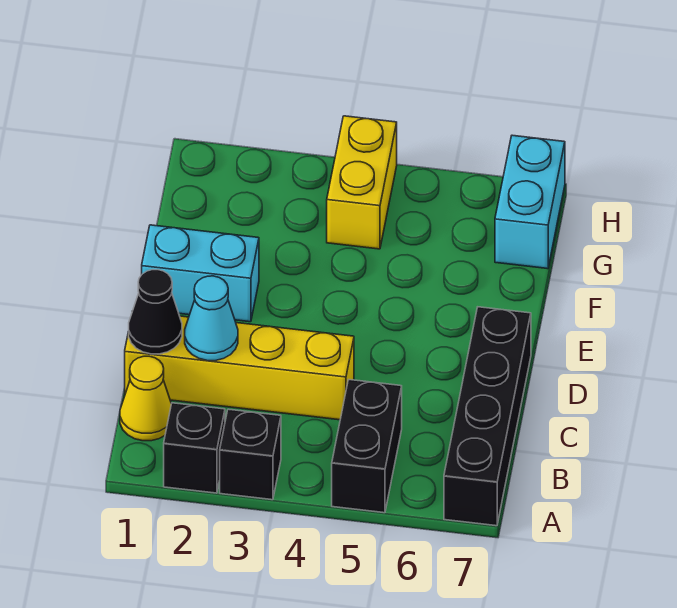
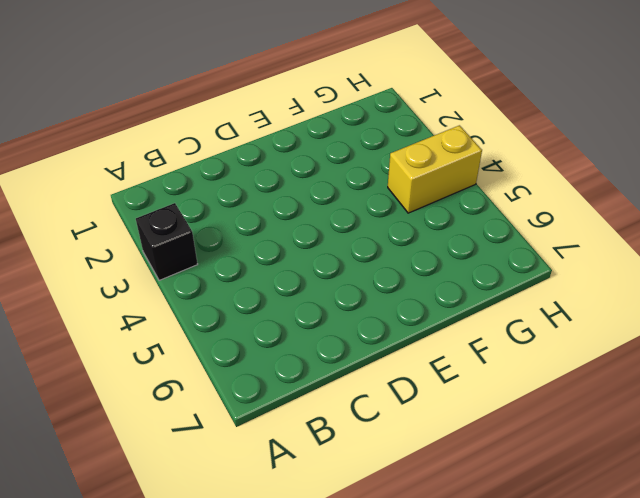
none -> black 1x1 brick [164,403,225,493]
none -> black 1x2 brick [332,380,402,513]

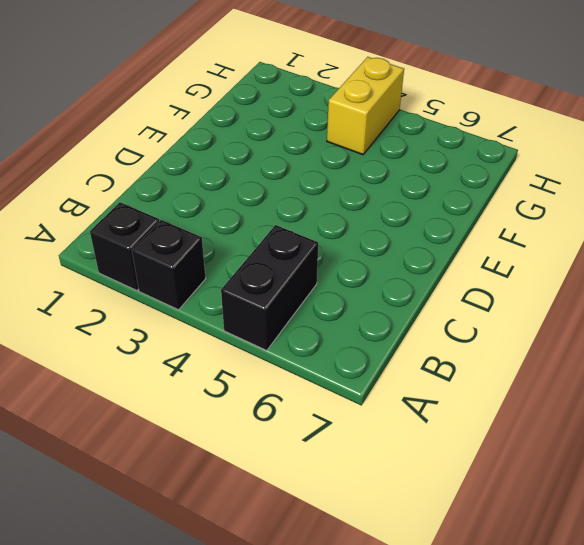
none -> black 1x4 brick [444,307,531,526]
none -> yellow 1x1 cone [120,356,171,441]

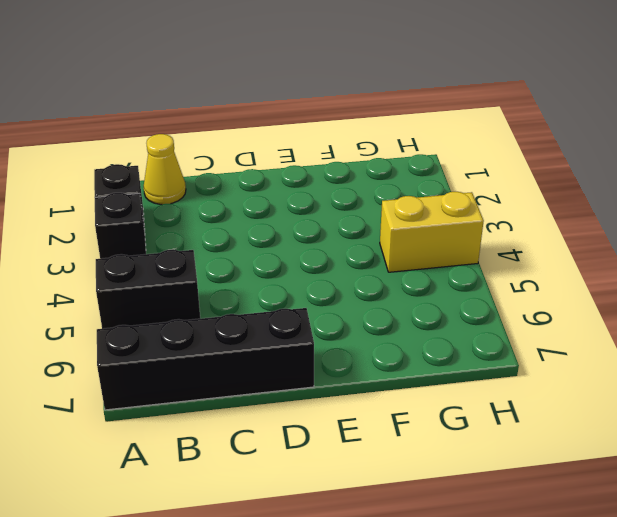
none -> yellow 1x4 brick [125,316,354,420]
none -> cyan 1x2 brick [142,225,259,322]

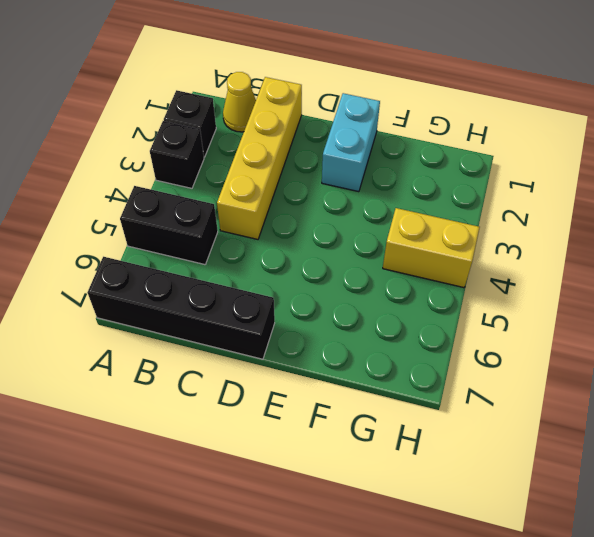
none -> cyan 1x2 brick [495,135,565,269]
none -> black 1x1 cone [129,270,182,354]

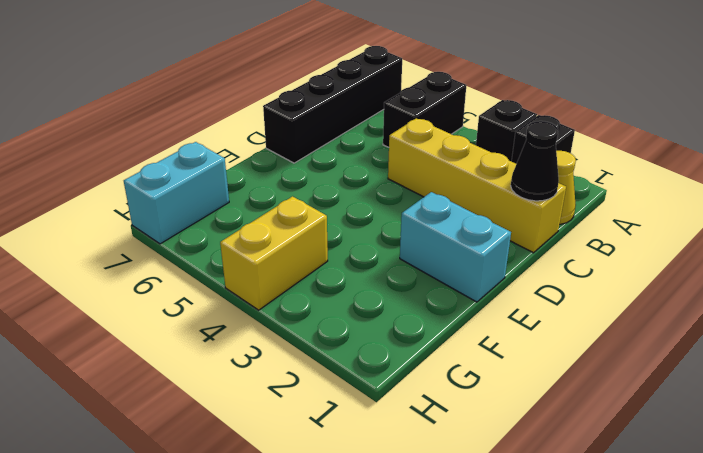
none -> cyan 1x1 cone [185,276,238,361]

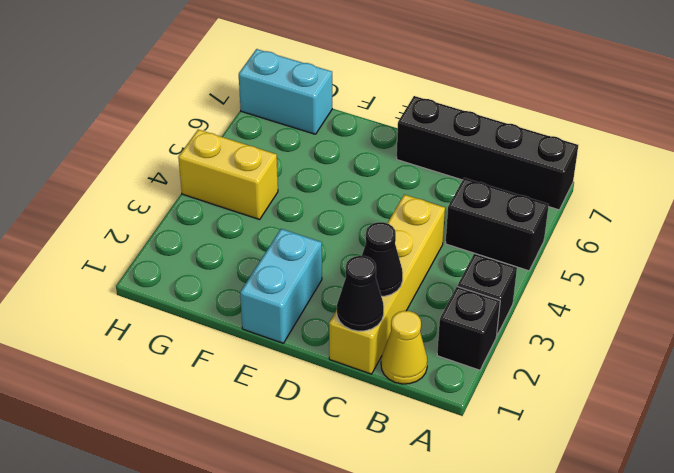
black 1x1 cone [362,222,403,296] -> cyan 1x1 cone [185,276,238,361]

